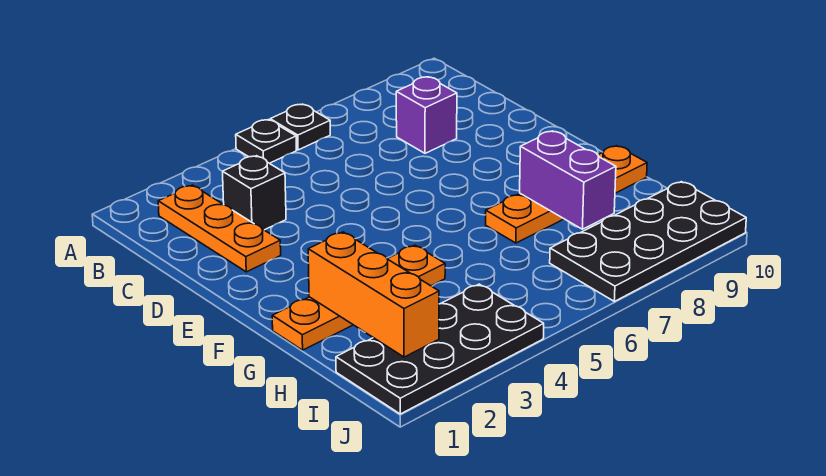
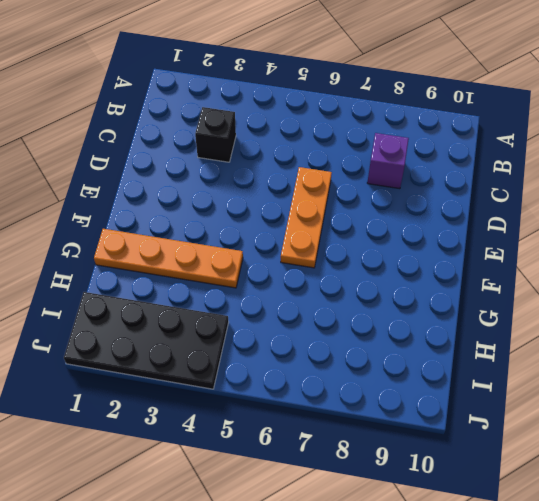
orange 1x3 plate [281,167,332,268] -> orange 1x3 plate moved to [158,185,281,272]
none -> black 1x1 plate [236,120,297,163]
none -> black 1x1 plate [270,104,330,150]

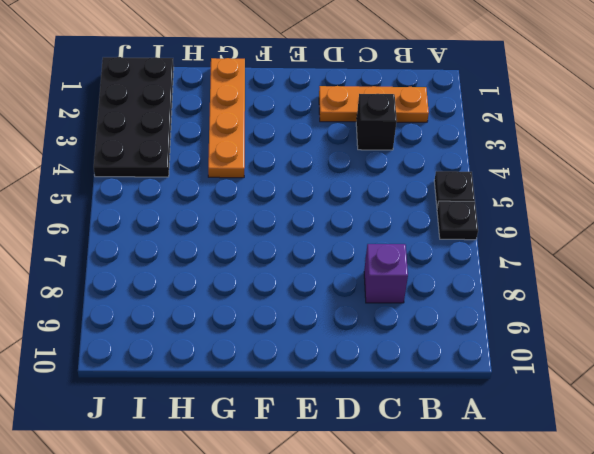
none -> orange 1x4 plate [486,146,647,243]
none -> black 2x4 plate [550,182,746,301]

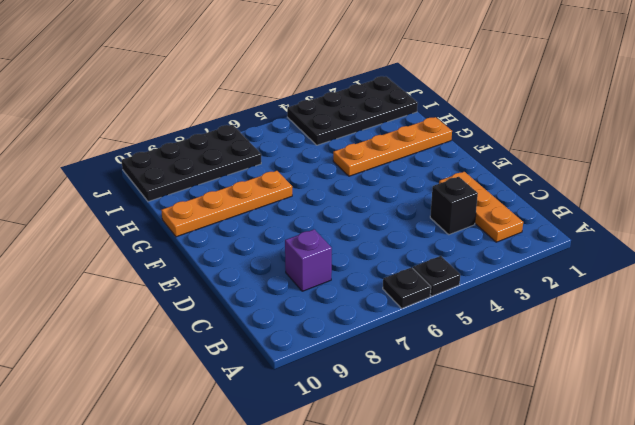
none -> orange 1x3 brick [308,232,439,357]
none -> purple 1x2 brick [520,131,616,229]

